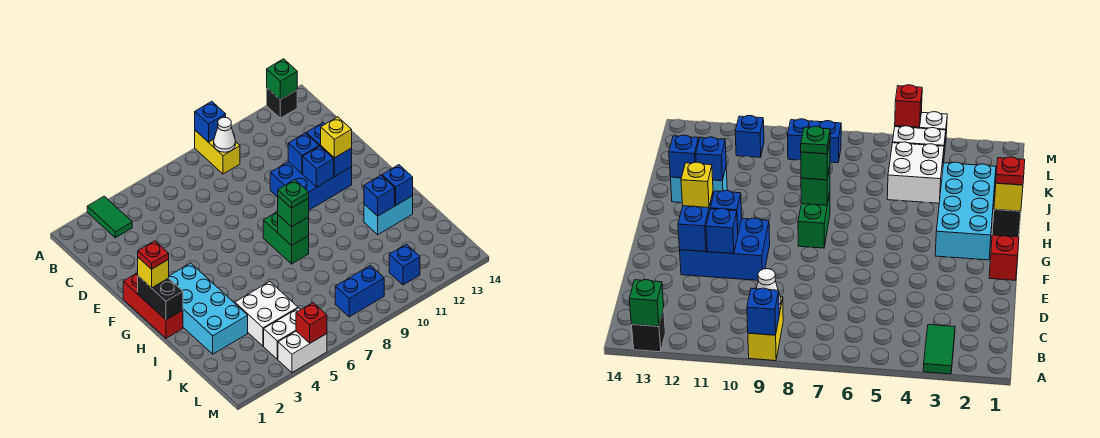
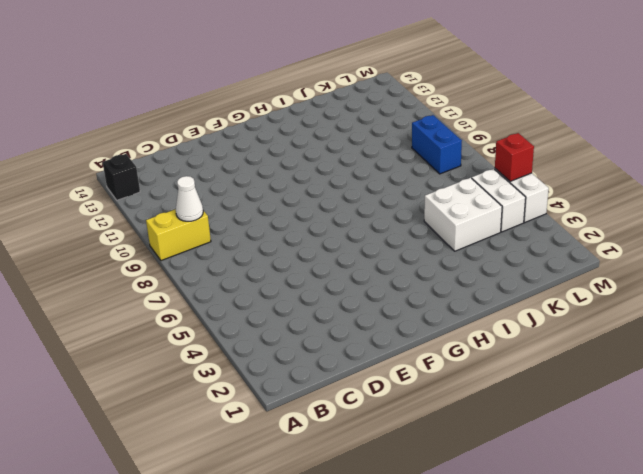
none -> green 1x2 tile [87,196,132,238]
none -> blue 2x3 brick [270,162,352,210]
none -> red 1x3 brick [123,273,183,338]

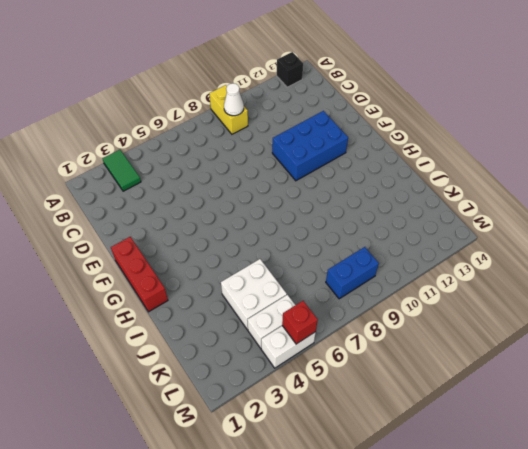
none -> cyan 2x4 brick [169,263,248,354]
none -> green 1x2 brick [263,212,309,264]
none -> cyan 1x2 brick [364,196,413,235]

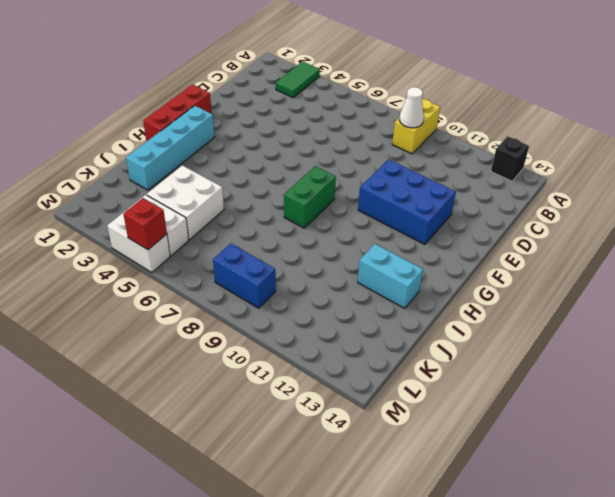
cyan 1x4 brick [126,106,214,190] -> cyan 2x4 brick [169,263,248,354]
none -> blue 1x1 brick [389,244,420,285]
none -> blue 1x1 brick [195,101,226,142]
none -> green 1x1 brick [267,59,297,100]

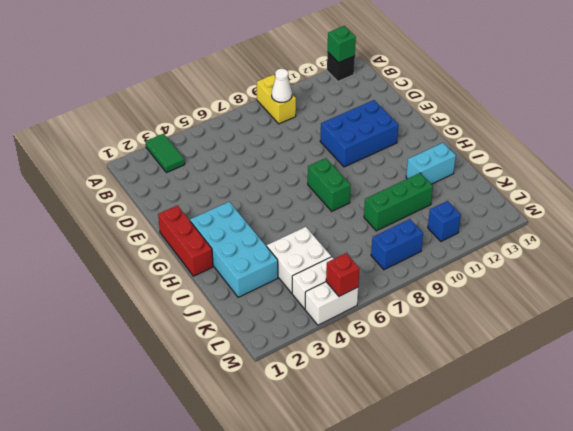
green 1x3 brick [364,173,433,231] -> none
none -> blue 1x1 brick [195,101,226,142]
none -> blue 1x1 brick [288,133,319,174]
none -> blue 1x2 brick [306,122,352,177]

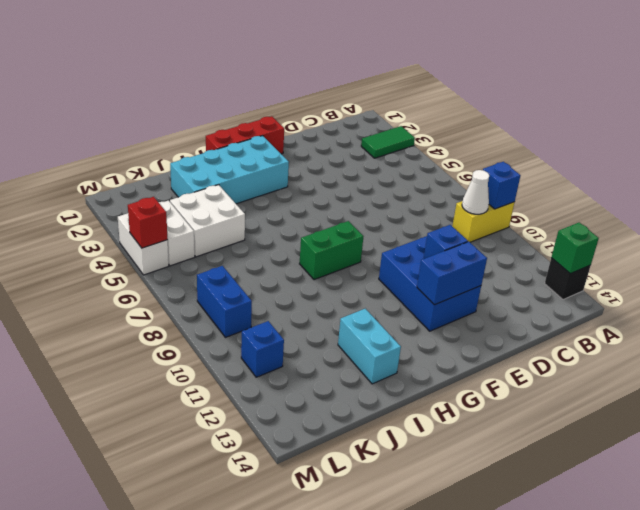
none -> blue 1x1 brick [303,146,334,187]
none -> black 1x2 brick [138,276,183,320]
none -> green 1x1 brick [278,215,309,246]

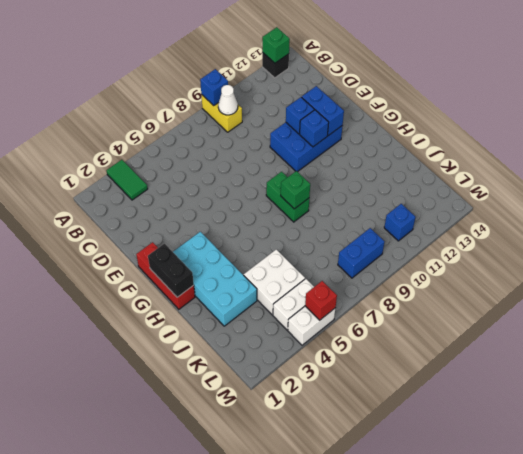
none -> cyan 1x2 brick [364,196,413,235]
none -> blue 1x1 brick [364,175,395,216]
none -> blue 1x1 brick [382,165,413,206]

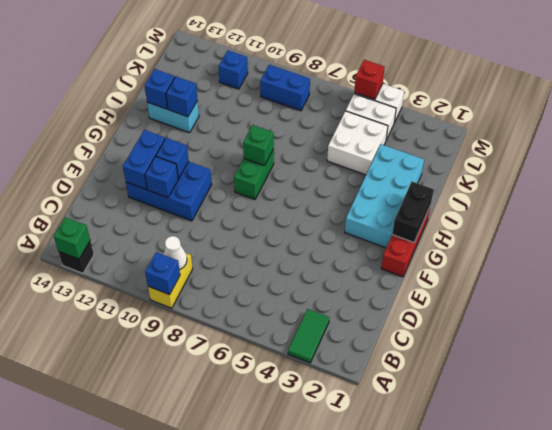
none -> yellow 1x1 brick [321,117,352,158]
none -> yellow 1x1 brick [138,257,169,288]
none -> green 1x1 brick [278,196,309,227]

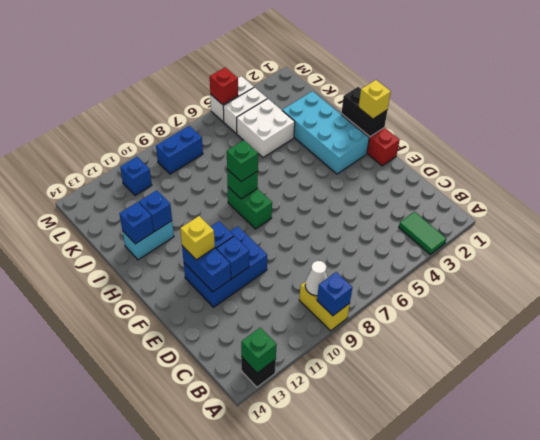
none -> red 1x1 plate [138,241,169,269]
none -> green 1x1 plate [278,180,309,208]

